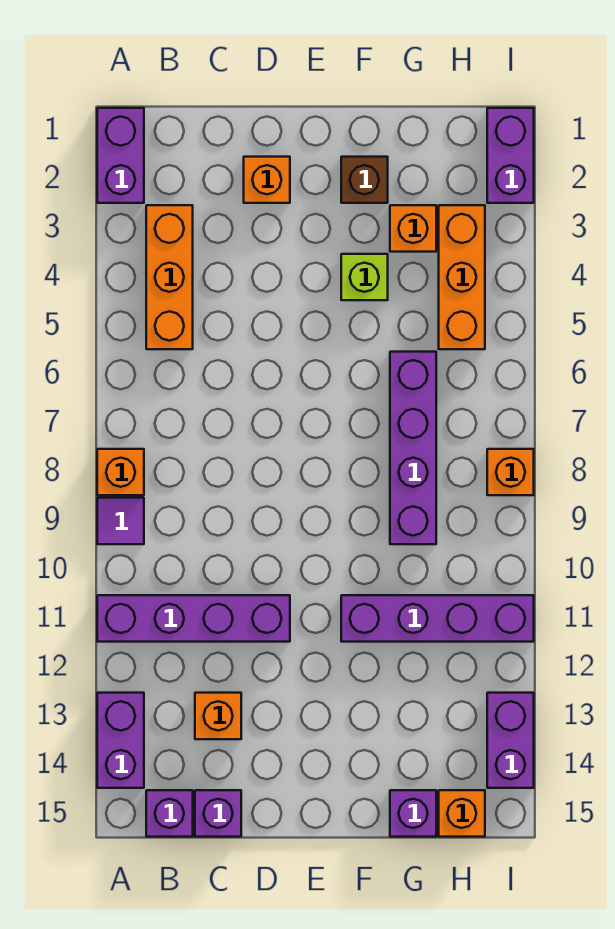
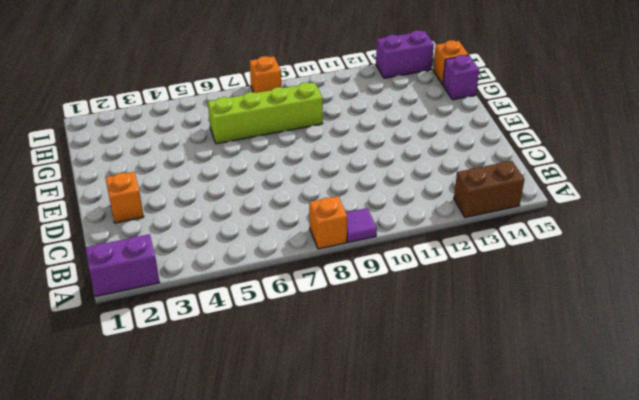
brown 1x2 brick [454,161,524,218] -> purple 1x2 brick [97,693,144,788]
lime 1x4 brick [208,83,323,144] -> purple 1x4 brick [390,352,436,544]
none -> purple 1x4 brick [97,595,290,642]
none -> orange 1x3 brick [146,205,193,349]
none -> purple 1x1 brick [146,790,193,837]

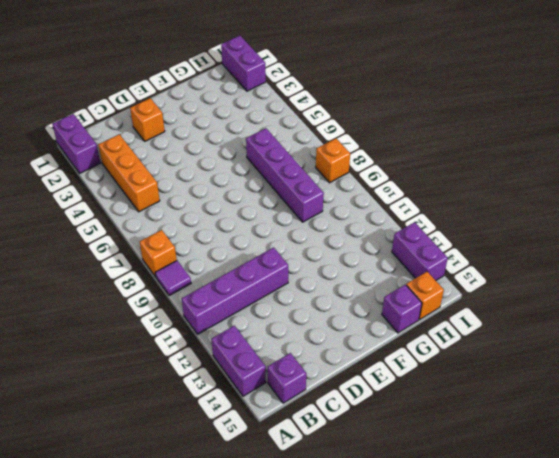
none -> orange 1x1 brick [195,693,241,739]
none -> purple 1x1 brick [195,790,241,837]
none -> brown 1x1 brick [341,157,388,203]

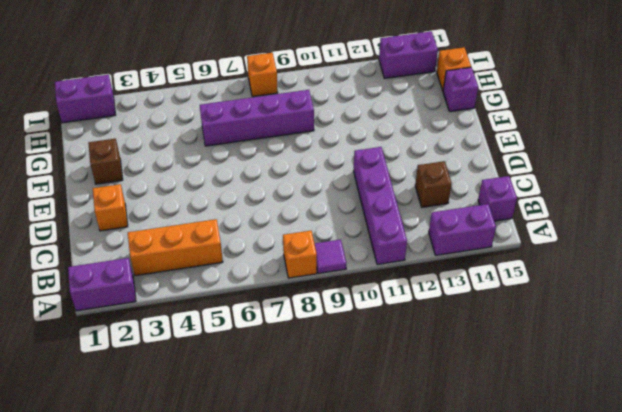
brown 1x1 brick [415,161,452,207] -> orange 1x1 brick [195,693,241,739]
none -> purple 1x1 brick [195,790,241,837]
none -> lime 1x1 brick [341,254,388,300]
none -> purple 1x4 brick [341,595,534,642]

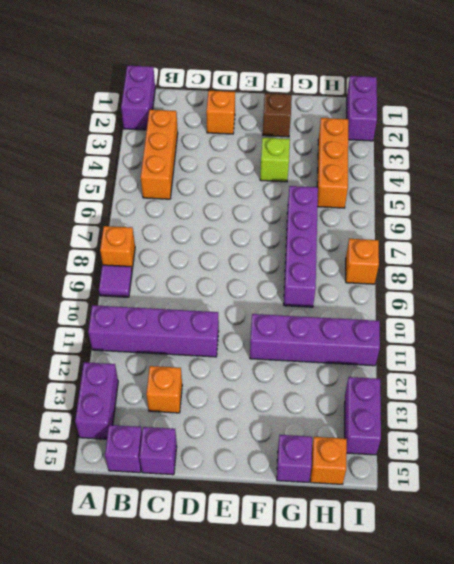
none -> orange 1x1 brick [390,205,436,252]

